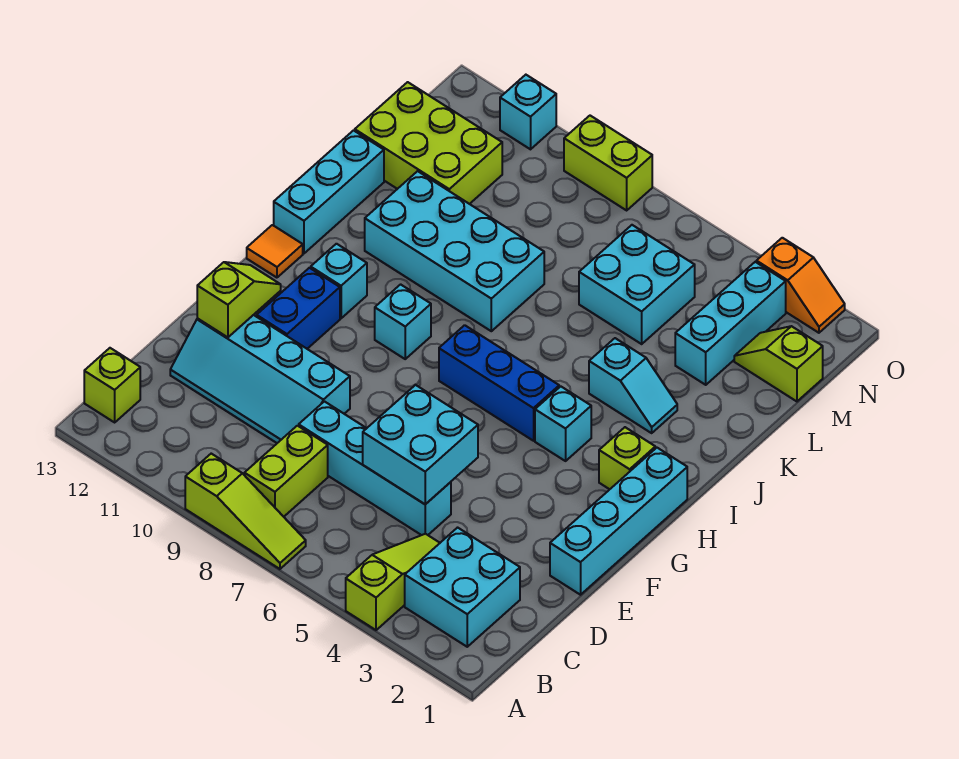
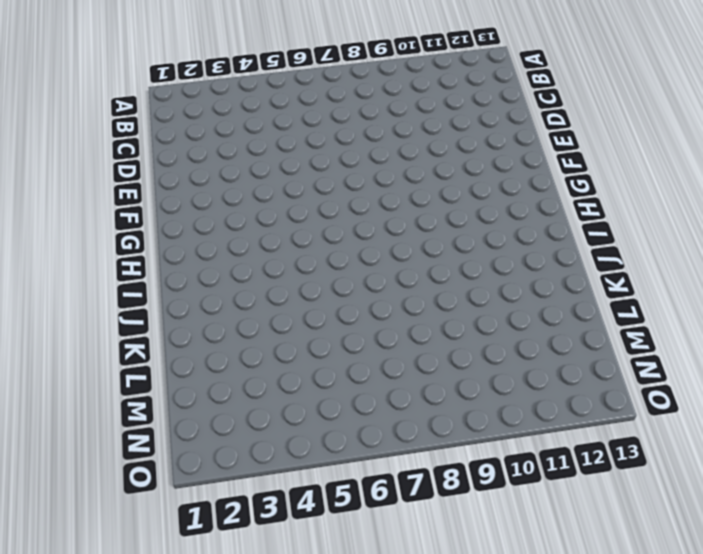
none -> lime 1x3 slope [346,534,440,630]
none -> lime 1x3 slope [185,454,306,569]
none -> cyan 2x2 brick [405,528,520,647]

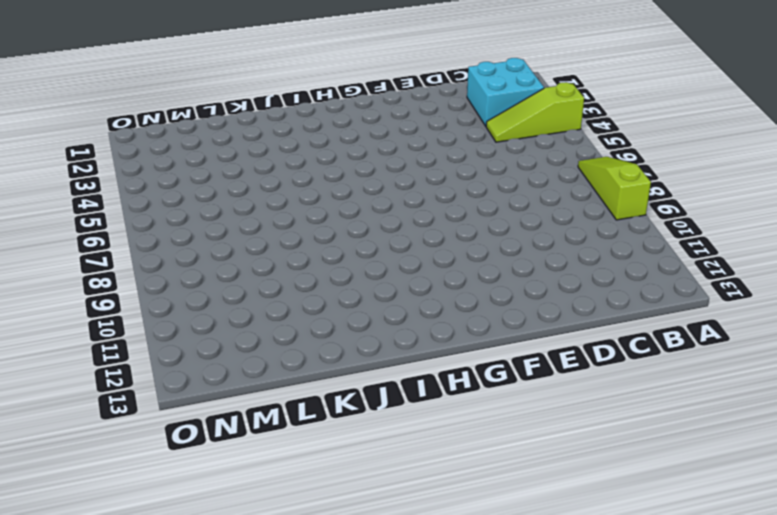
none -> lime 1x2 brick [244,426,328,517]
none -> lime 1x1 brick [84,348,140,422]
none -> cyan 1x4 brick [299,401,451,535]

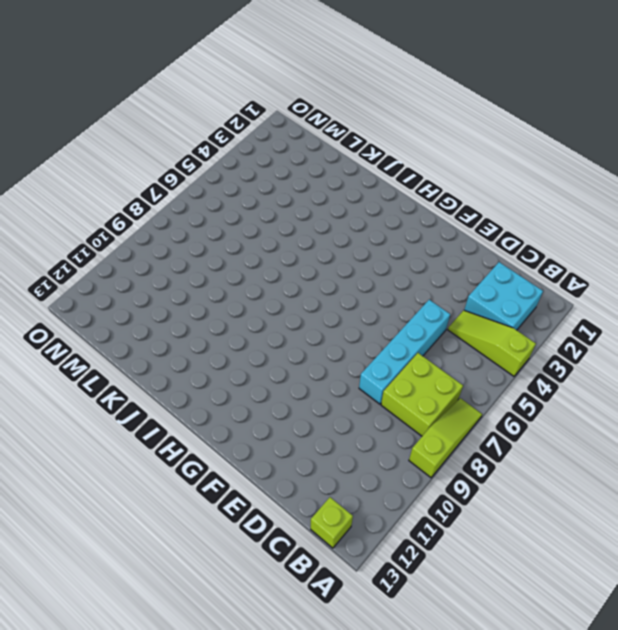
lime 2x2 brick [381,353,463,436] -> lime 1x2 brick [244,426,328,517]
none -> cyan 2x4 slope [170,315,350,443]
none -> cyan 1x4 brick [550,448,687,595]
none -> blue 1x2 brick [257,268,340,349]

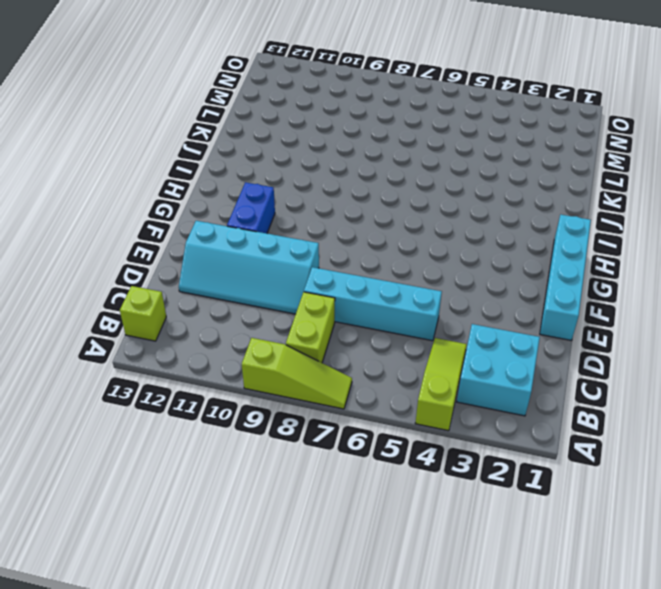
none -> lime 1x1 brick [599,427,655,489]
none -> cyan 1x1 brick [535,386,591,461]
none -> blue 1x3 brick [439,325,559,441]

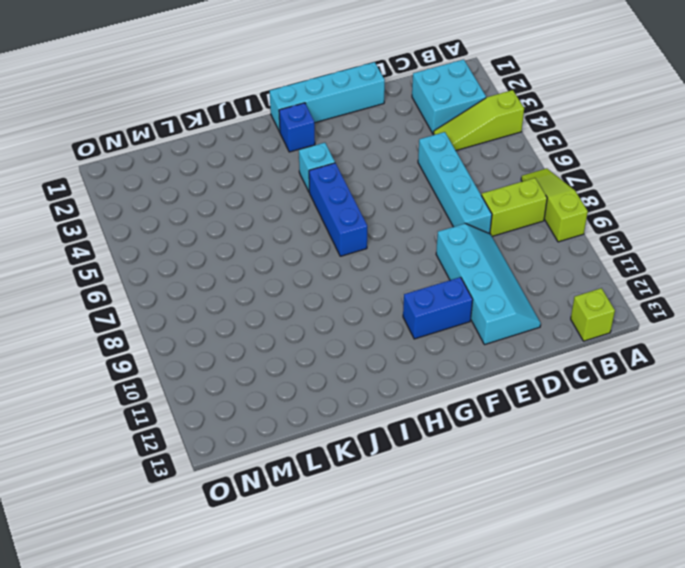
blue 1x1 brick [279,103,315,152] -> lime 1x1 brick [599,427,655,489]
none -> cyan 1x1 brick [375,284,431,359]
none -> cyan 1x1 brick [311,244,367,318]
none -> orange 1x1 tile [247,225,303,278]

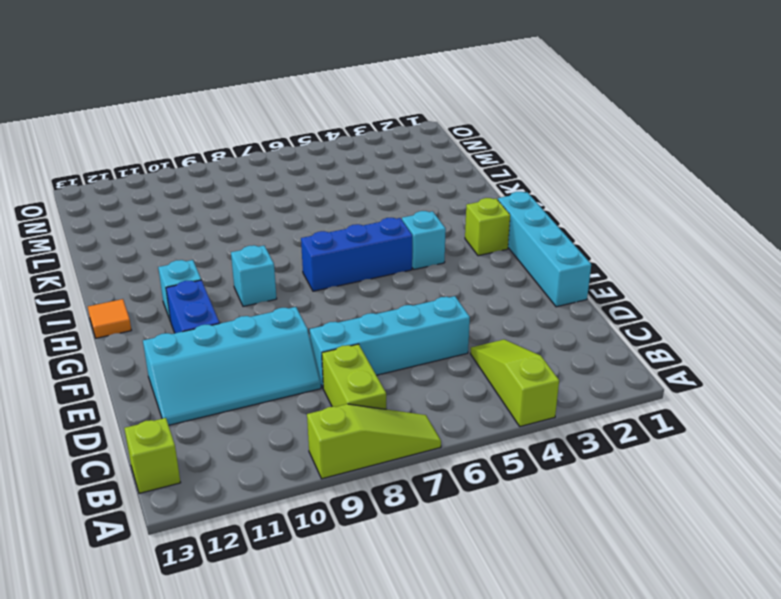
none -> cyan 2x2 brick [405,528,520,647]
none -> cyan 1x3 brick [274,130,384,253]
none -> cyan 1x2 slope [589,338,677,433]

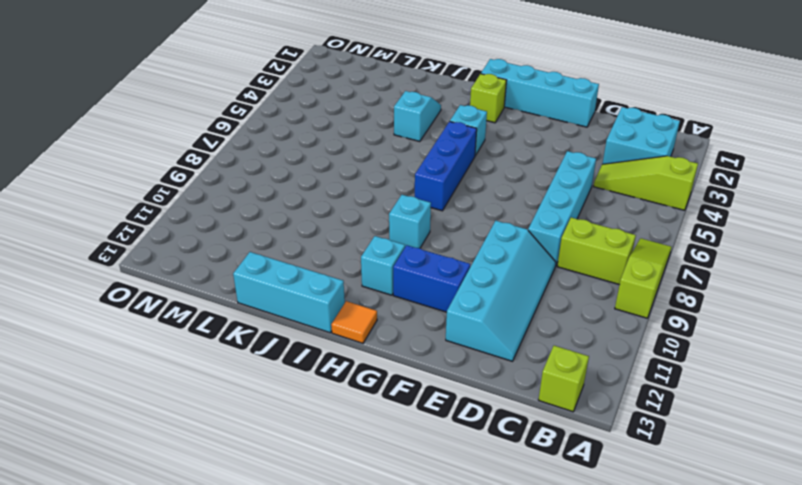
none -> cyan 2x4 brick [365,171,544,331]
none -> cyan 1x3 brick [675,262,786,385]
none -> cyan 2x2 brick [579,225,695,344]

